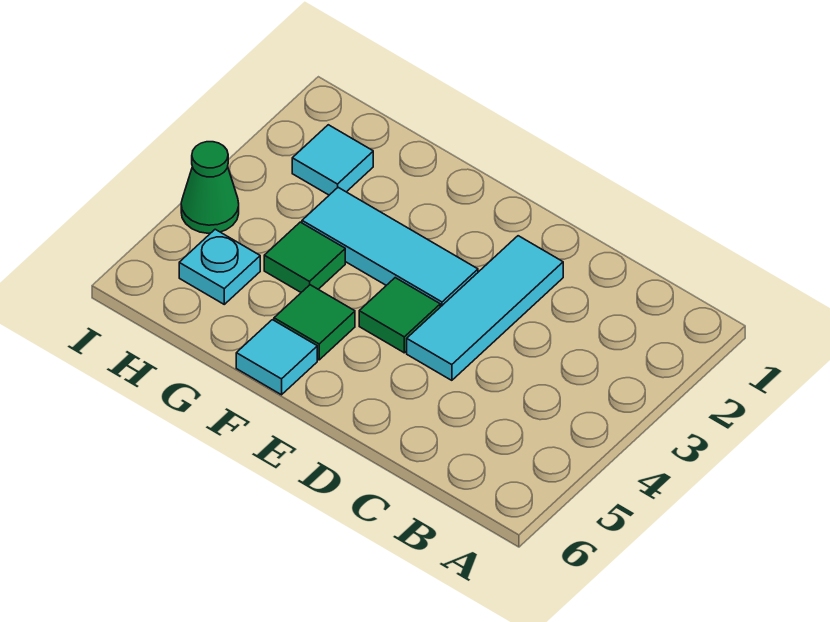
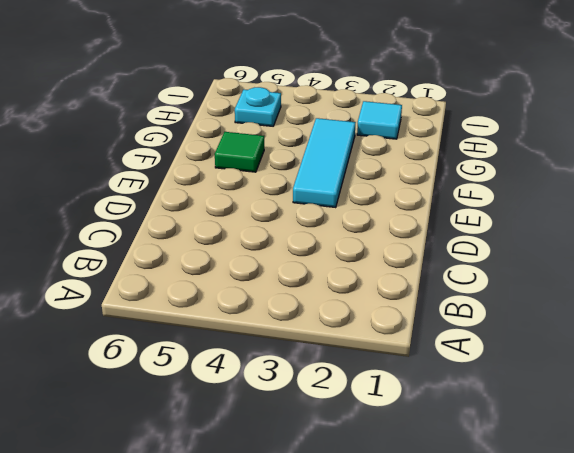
none -> cyan 1x3 tile [407,236,563,380]
none -> green 1x1 tile [359,278,440,353]

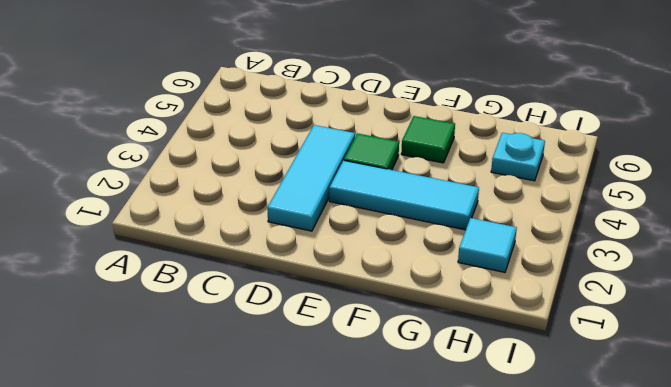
none -> cyan 1x1 tile [236,320,317,395]
none -> green 1x1 tile [264,222,345,292]

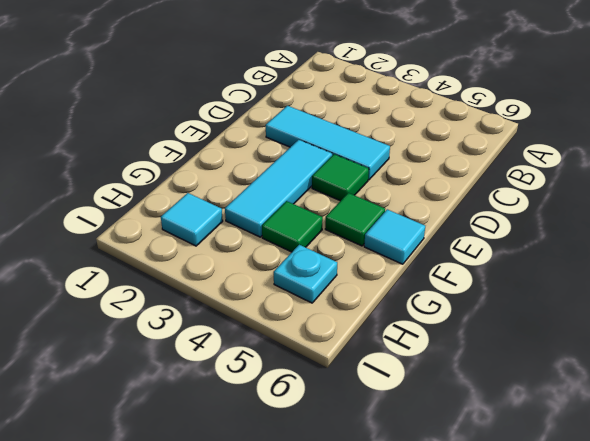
none -> green 1x1 cone [181,142,239,233]

